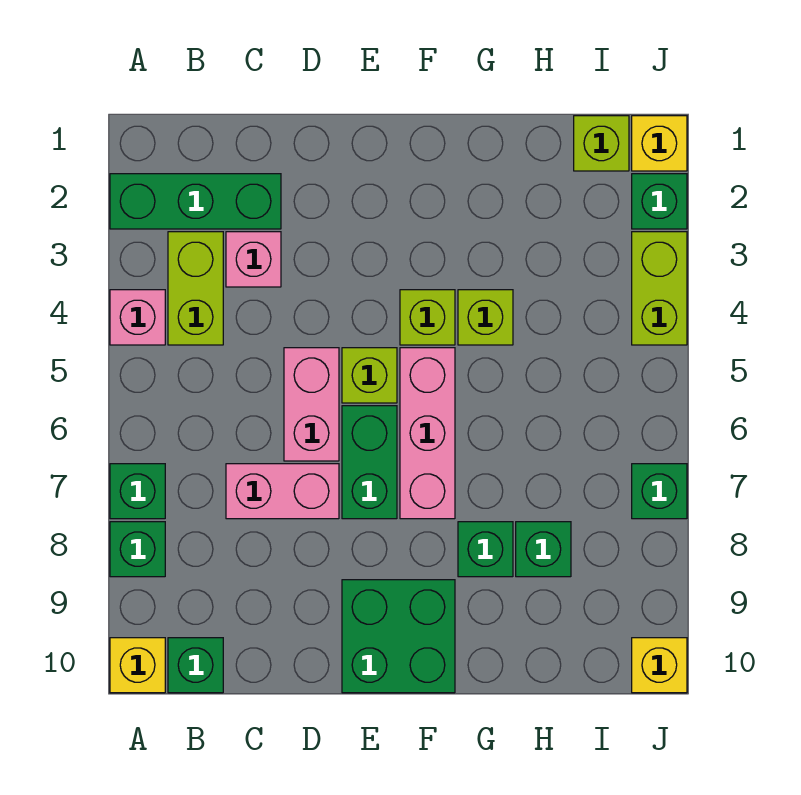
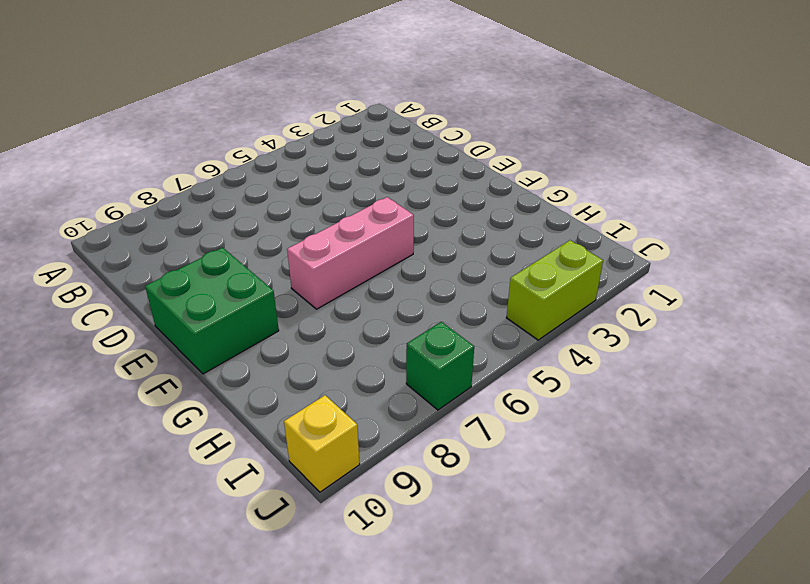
none -> green 1x3 brick [110,174,281,229]
none -> pink 1x1 brick [110,290,165,345]
none -> green 1x1 brick [110,464,165,519]

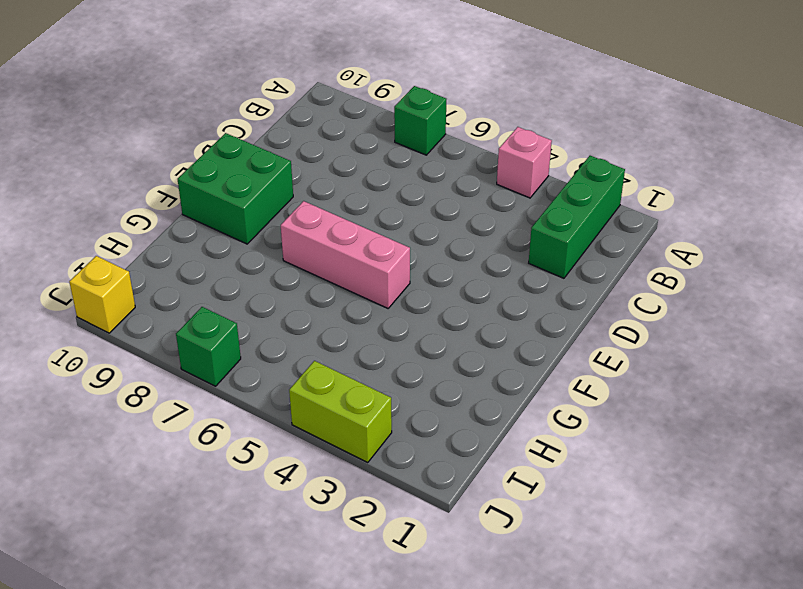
none -> green 1x1 brick [110,522,165,577]
none -> yellow 1x1 brick [110,638,165,693]
none -> lime 1x2 brick [168,232,223,345]

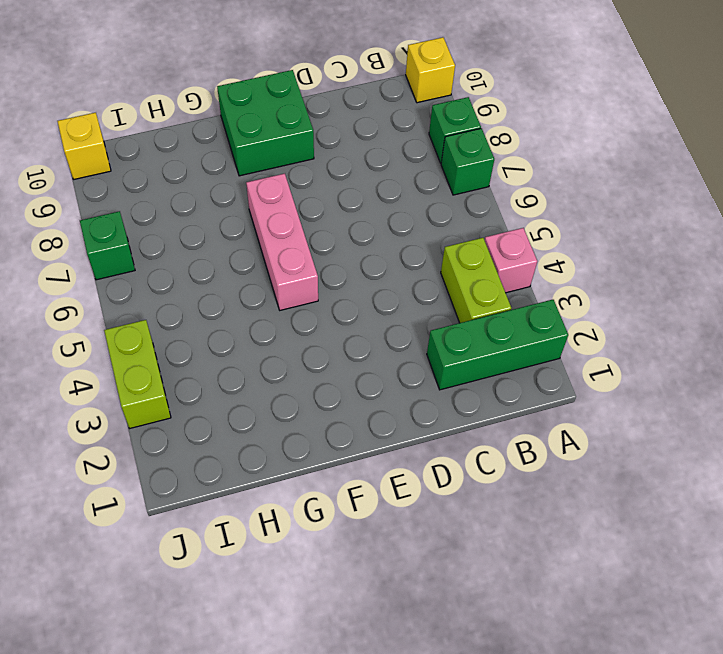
none -> green 1x1 brick [168,638,223,693]
none -> pink 1x1 brick [226,232,281,287]
none -> pink 1x2 brick [226,464,339,519]

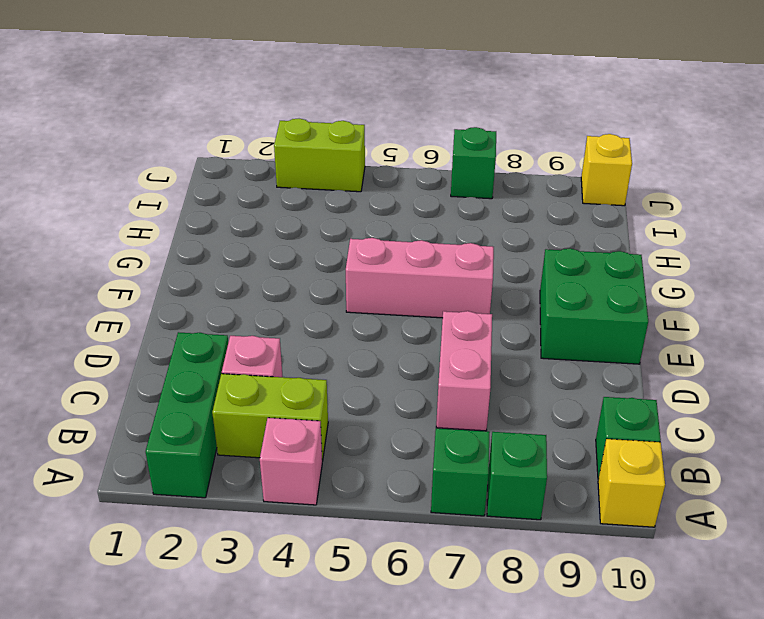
none -> pink 1x2 brick [284,348,339,461]
none -> lime 1x1 brick [342,348,397,403]
none -> green 1x2 brick [342,406,397,519]

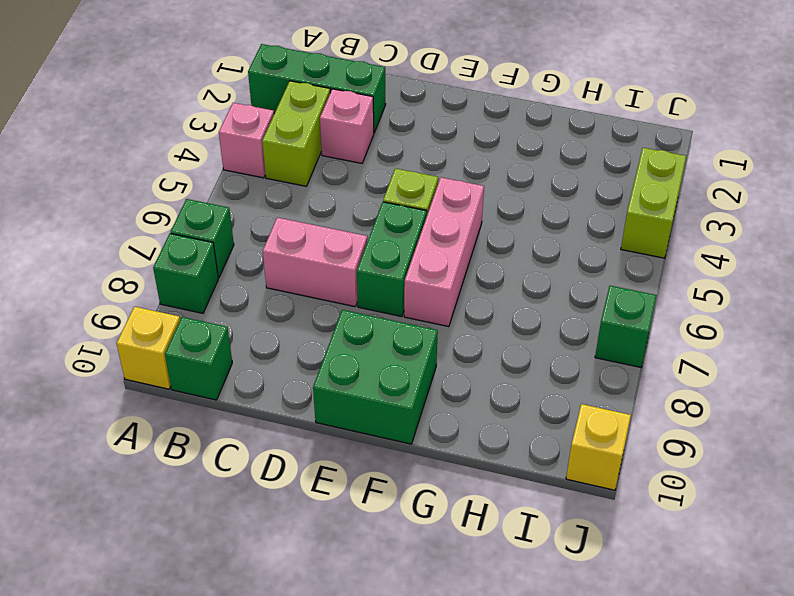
none -> pink 1x2 brick [284,348,339,461]
none -> lime 1x1 brick [400,290,455,345]
none -> lime 1x1 brick [458,290,513,345]

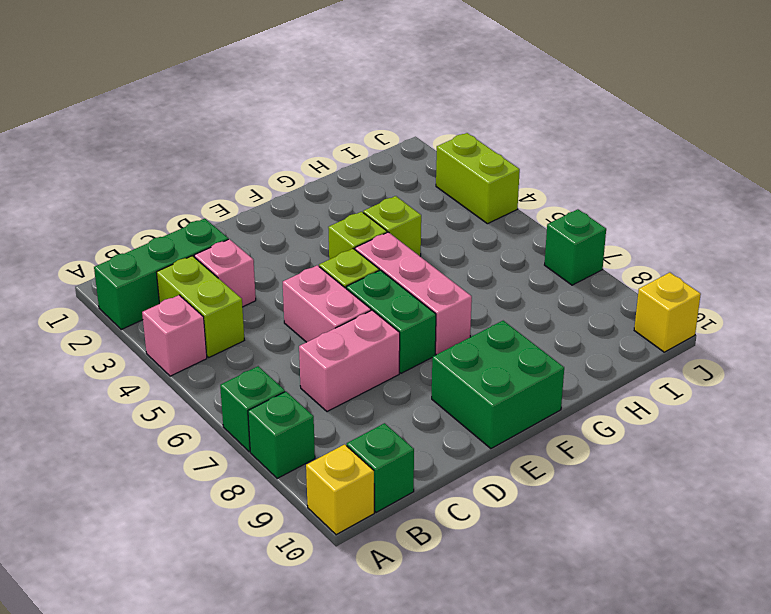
none -> green 1x1 brick [458,522,513,577]
none -> green 1x1 brick [516,522,571,577]
none -> lime 1x1 brick [574,116,629,171]

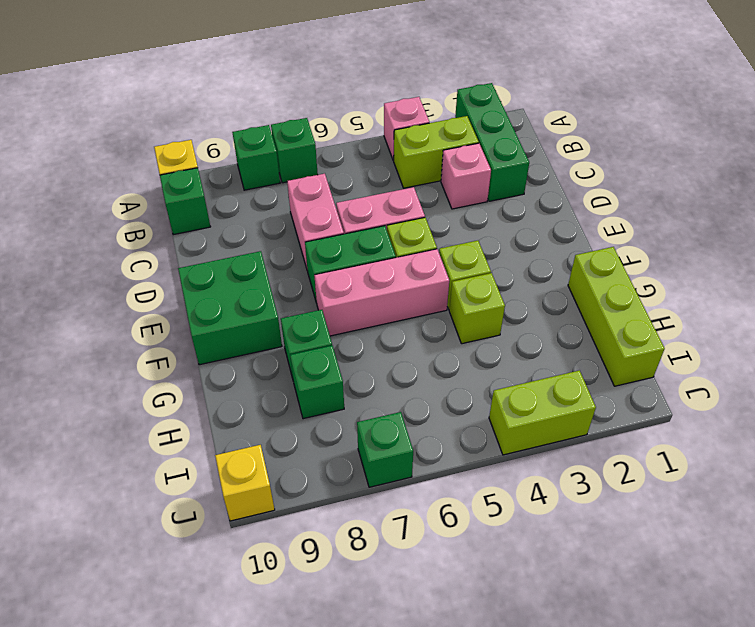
lime 1x3 brick [568,247,665,386] -> lime 1x1 brick [574,116,629,171]
none -> yellow 1x1 brick [632,116,687,171]
none -> green 1x1 brick [632,174,687,229]

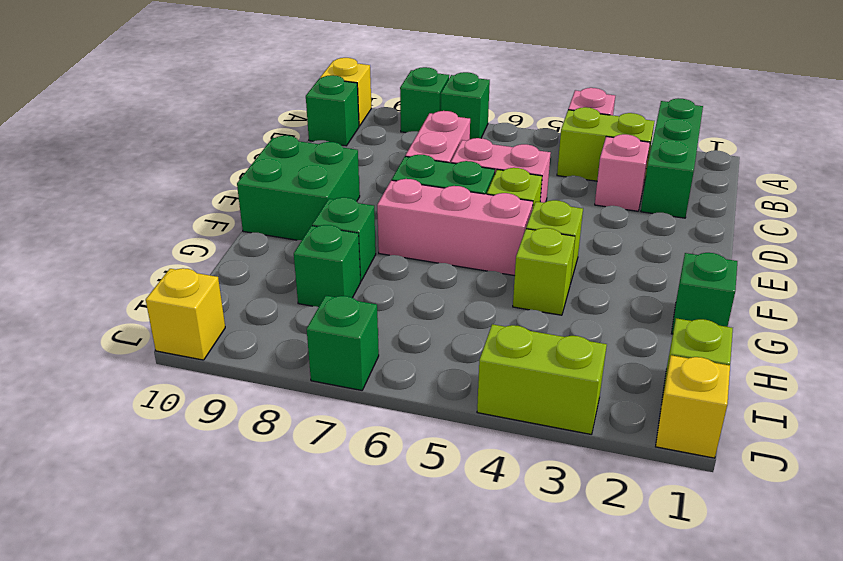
green 1x1 brick [671,253,737,334] -> green 1x1 brick moved to [632,174,687,229]

